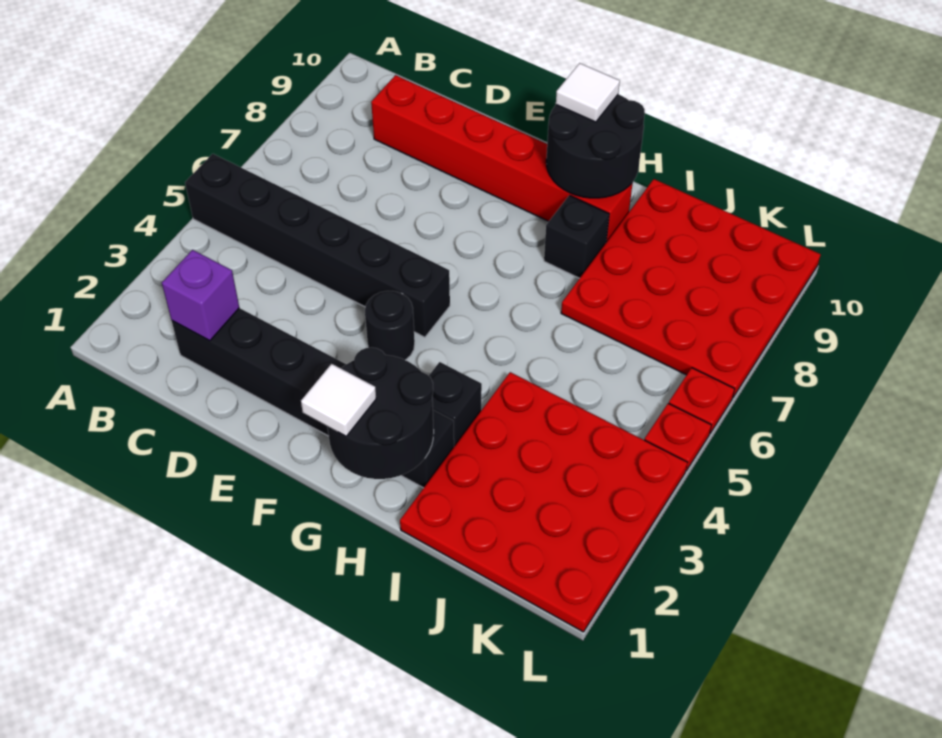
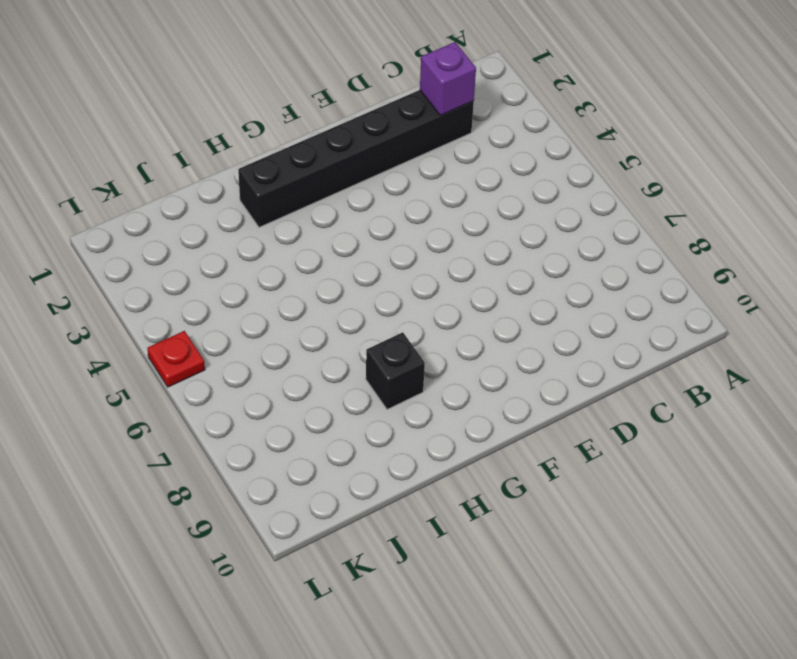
none -> black 1x6 brick [185,154,450,337]
none -> red 1x6 brick [371,75,633,242]
none -> black 1x1 round brick [365,291,415,360]

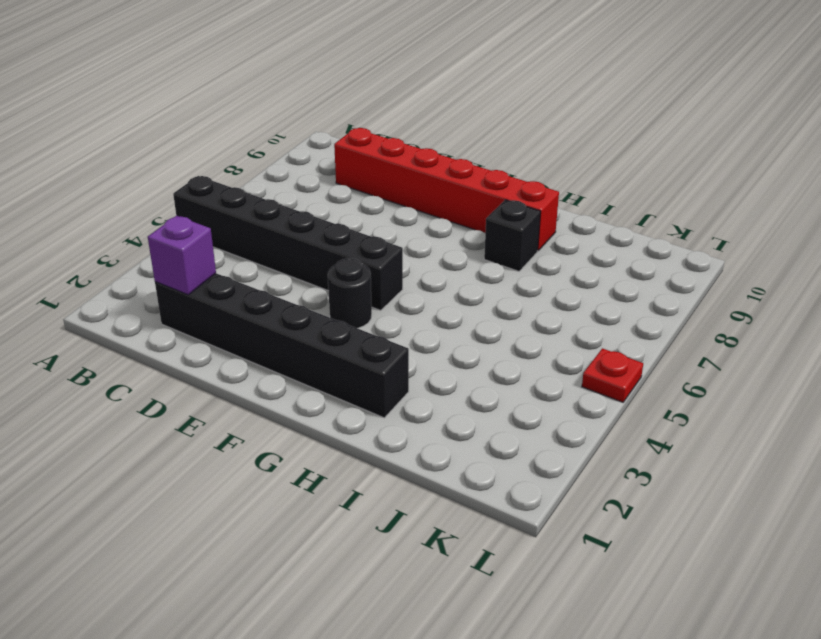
none -> black 1x1 brick [429,362,482,447]
none -> red 4x4 plate [400,372,687,632]
none -> red 4x4 plate [561,179,821,397]

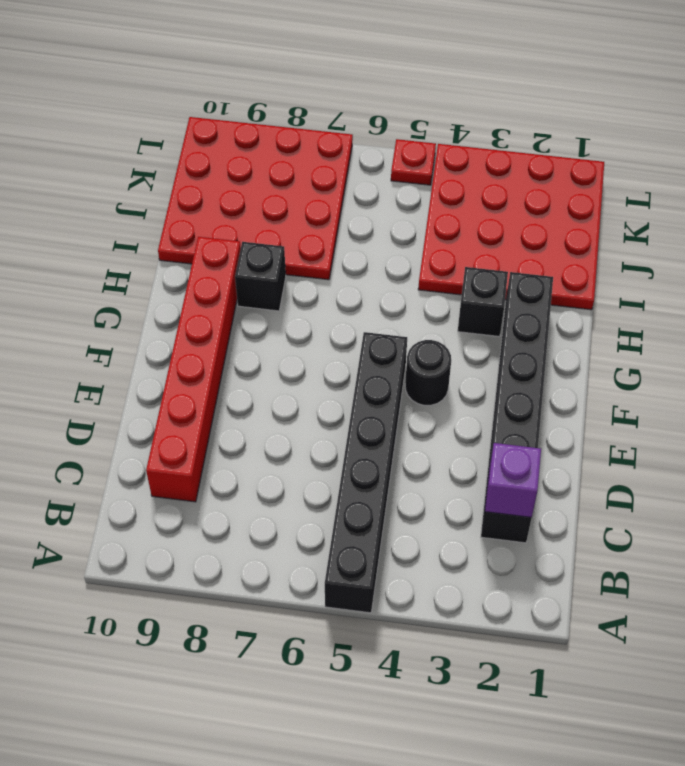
none -> red 1x1 plate [669,368,734,433]
none -> black 2x2 round brick [327,347,434,479]
none -> black 2x2 round brick [546,94,645,198]

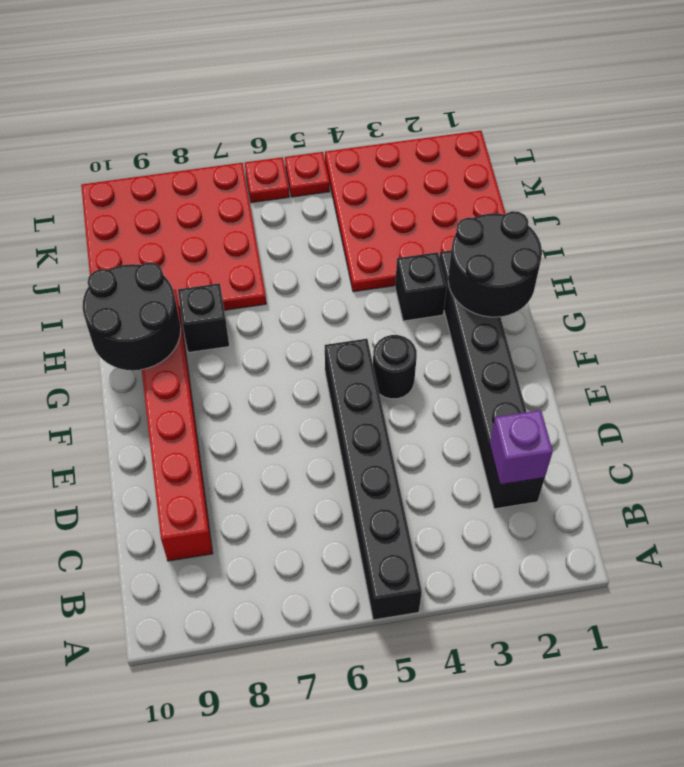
none -> white 1x1 tile [301,364,376,436]
none -> white 1x1 tile [556,63,620,122]

